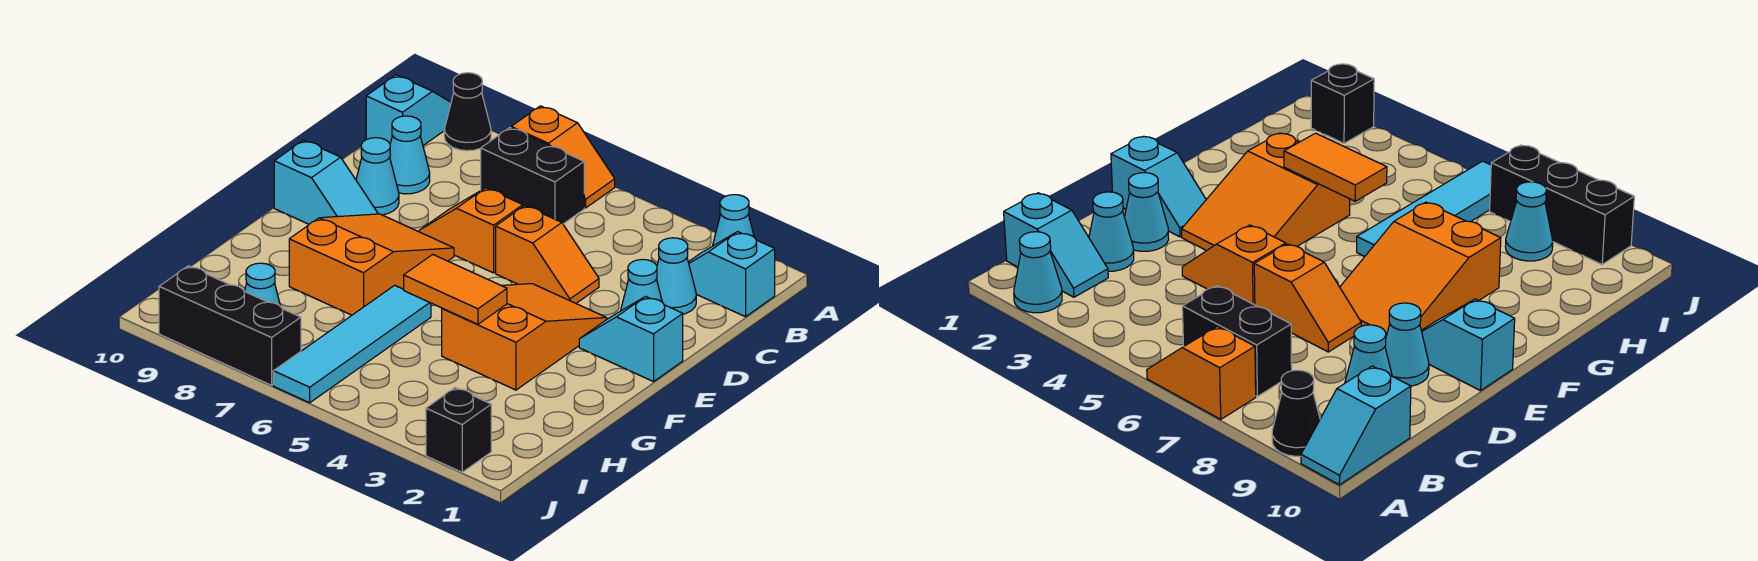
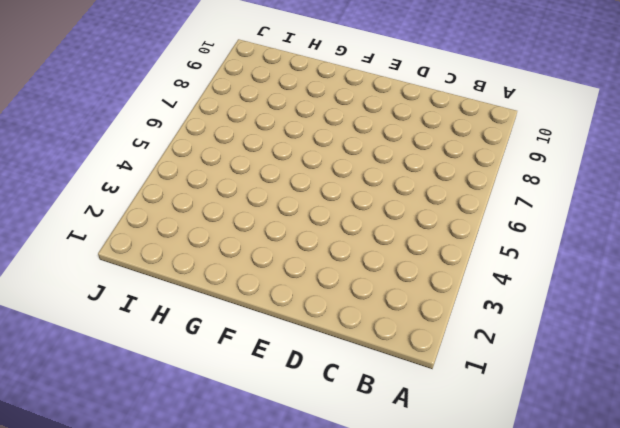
none -> cyan 1x1 cone [713,195,754,246]
none -> orange 1x2 slope [511,106,615,208]
none -> black 1x1 cone [444,73,491,151]

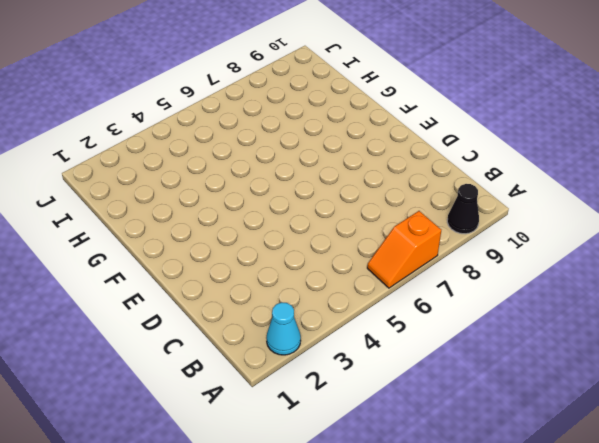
none -> cyan 1x2 slope [366,75,451,145]
none -> cyan 1x2 slope [688,232,775,317]
none -> black 1x2 brick [481,128,584,224]

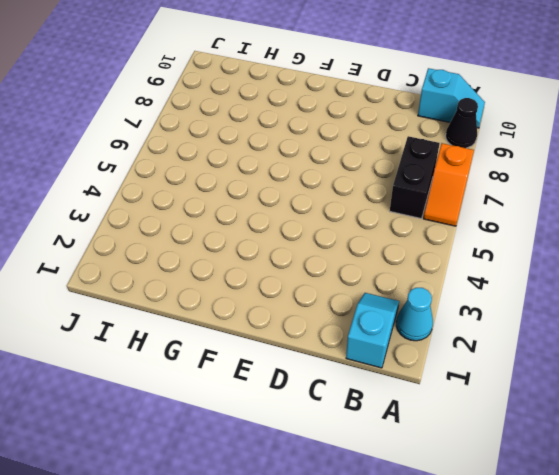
none -> cyan 1x1 cone [657,238,696,314]
none -> cyan 1x1 cone [390,116,430,194]
none -> cyan 1x1 cone [621,259,662,311]

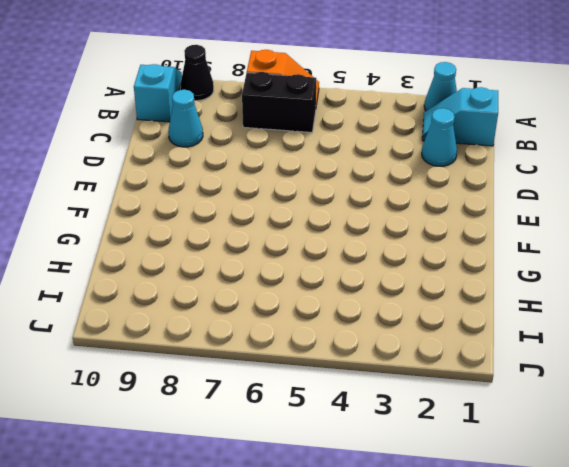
none -> cyan 1x1 cone [621,259,662,311]
none -> orange 1x2 slope [496,206,599,303]
none -> orange 1x2 slope [419,188,523,273]

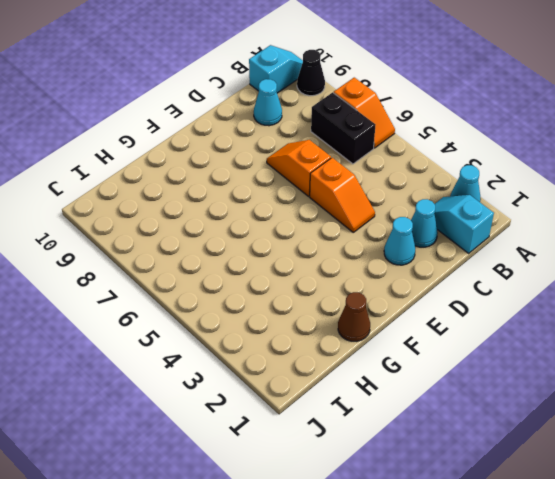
brown 1x1 cone [338,292,370,341] -> none
none -> cyan 1x1 cone [356,138,399,215]
none -> cyan 1x2 slope [579,296,683,382]
none -> orange 2x3 slope [442,284,607,390]

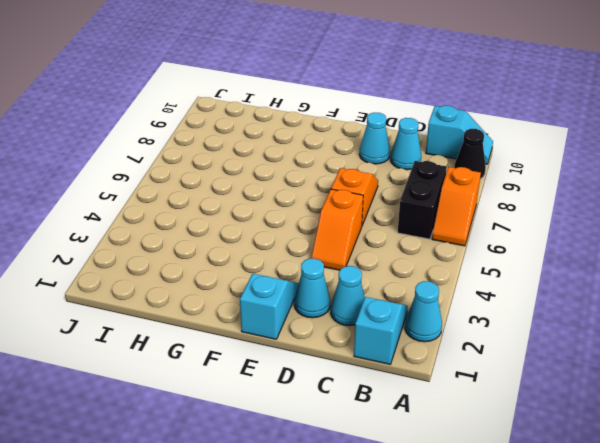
none -> orange 2x3 slope [442,284,607,390]
none -> orange 2x3 slope [289,214,454,315]
none -> cyan 1x2 slope [274,140,378,224]

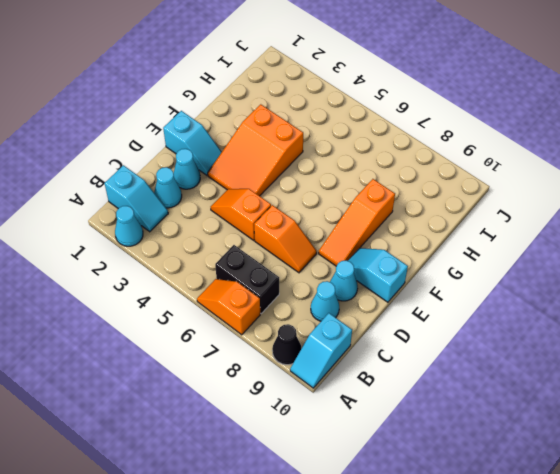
orange 1x3 slope [319,179,395,266] -> orange 2x3 slope [289,214,454,315]
none -> cyan 1x4 tile [273,285,431,403]
none -> cyan 1x1 cone [245,263,280,306]
none -> black 1x1 brick [426,388,491,472]

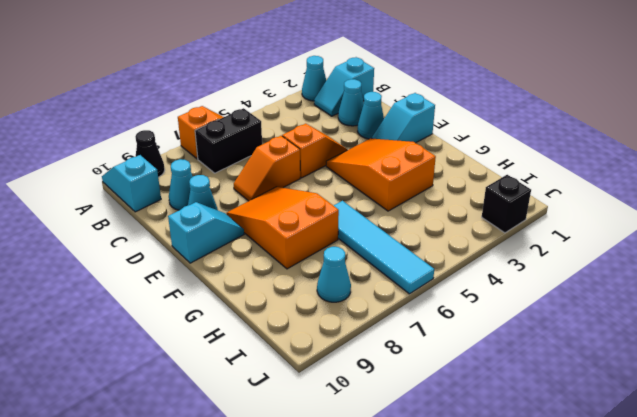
none -> black 1x3 brick [159,266,301,385]
none -> orange 1x2 tile [404,255,507,324]

